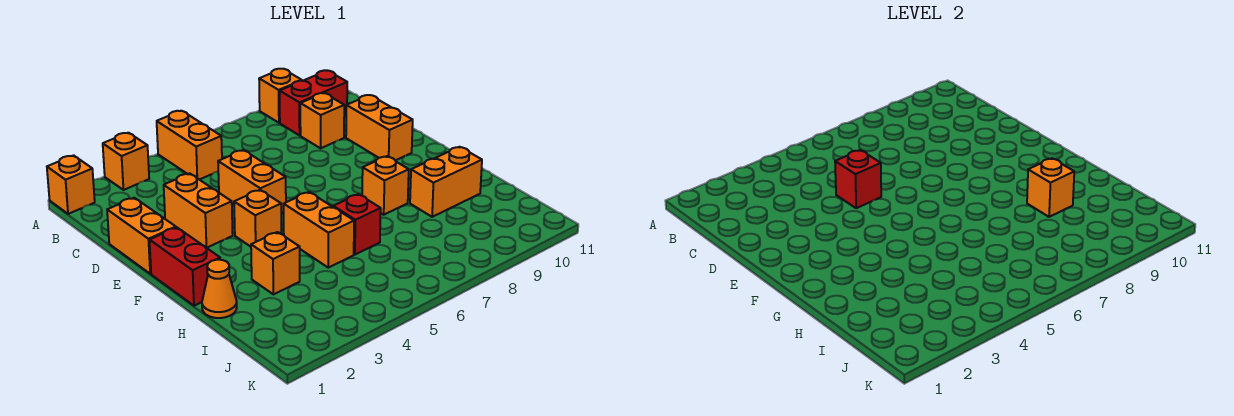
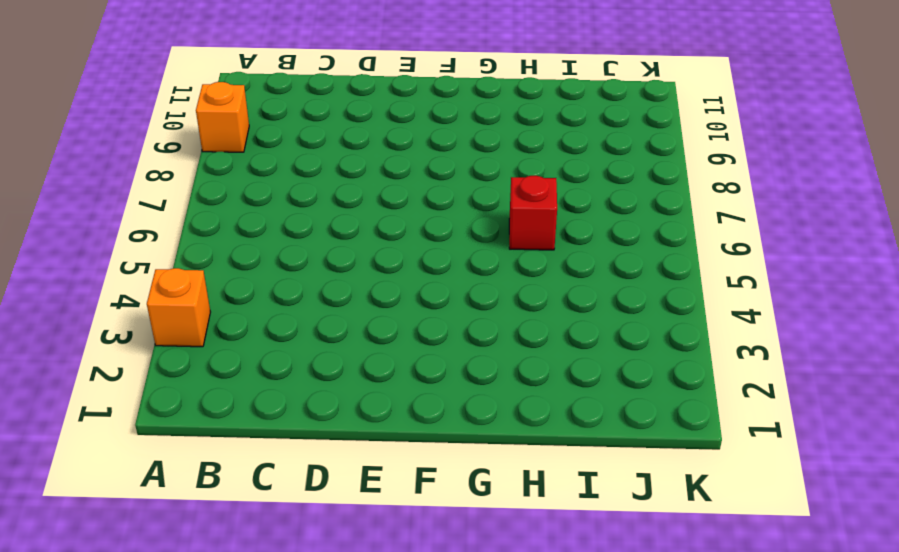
none -> orange 1x1 brick [47,155,95,214]
none -> orange 1x2 brick [157,111,222,180]
none -> red 1x2 brick [280,70,347,135]

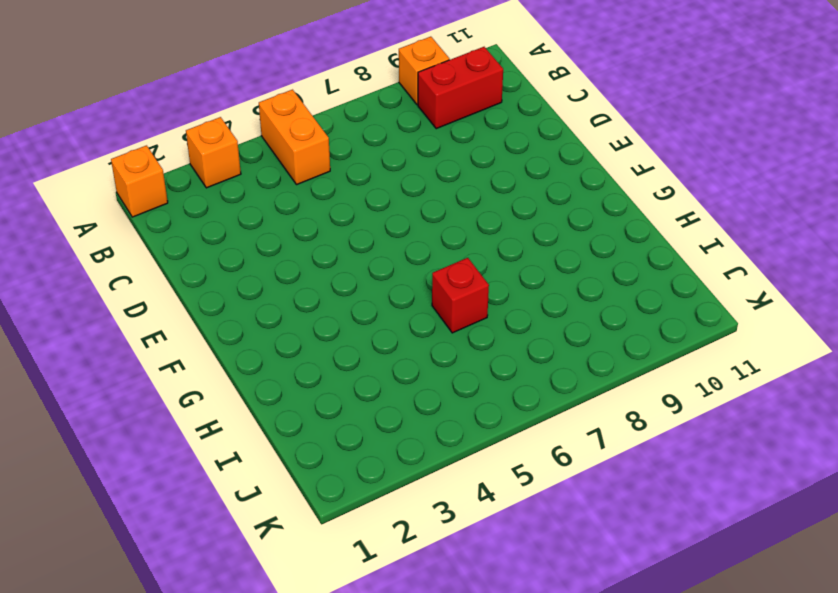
none -> orange 1x1 brick [300,93,344,148]
none -> orange 1x2 brick [107,198,176,274]
none -> orange 1x2 brick [164,173,233,248]

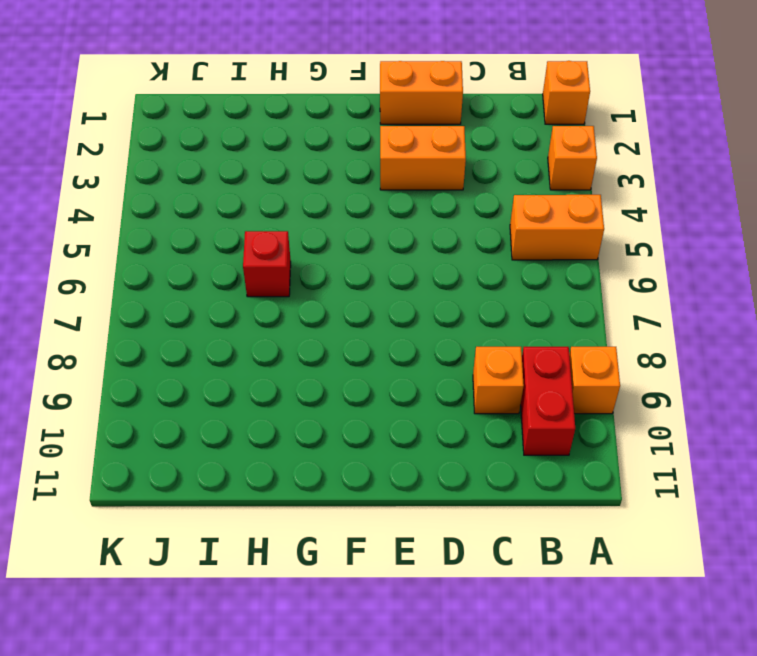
none -> orange 1x2 brick [218,150,286,213]
none -> orange 1x2 brick [346,95,413,161]
none -> red 1x2 brick [150,227,220,306]

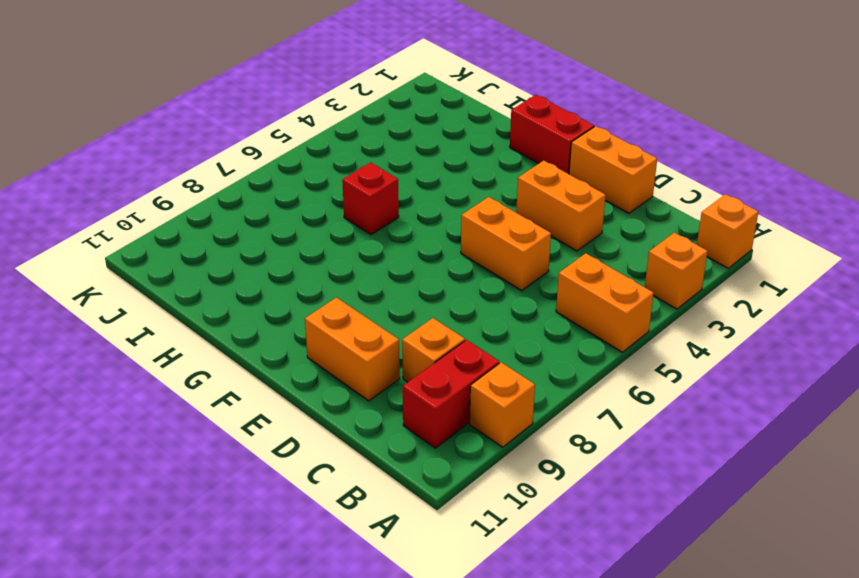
none -> orange 1x1 brick [234,190,281,247]
none -> orange 1x2 brick [284,192,354,268]
none -> orange 1x1 brick [362,156,409,215]

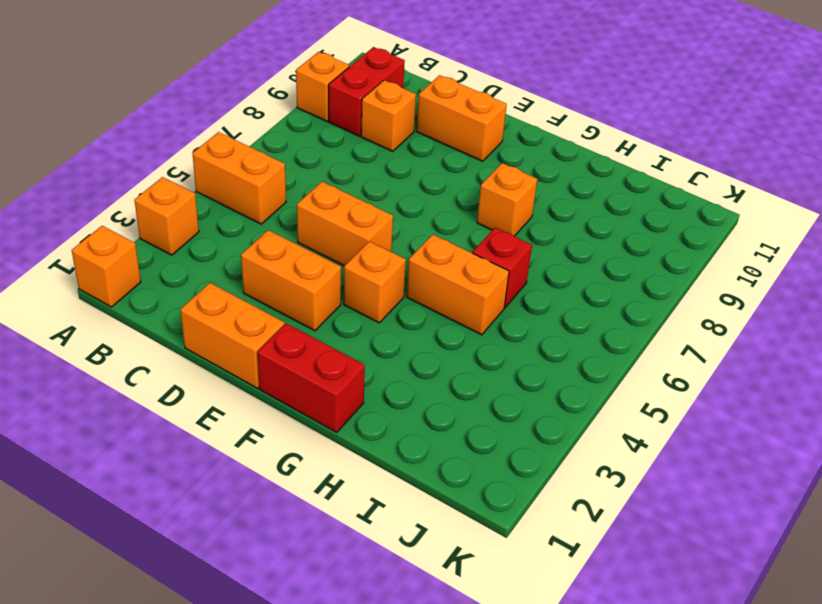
none -> orange 1x1 cone [202,260,237,318]
none -> orange 1x1 brick [251,232,300,294]
none -> orange 1x2 brick [410,147,482,217]

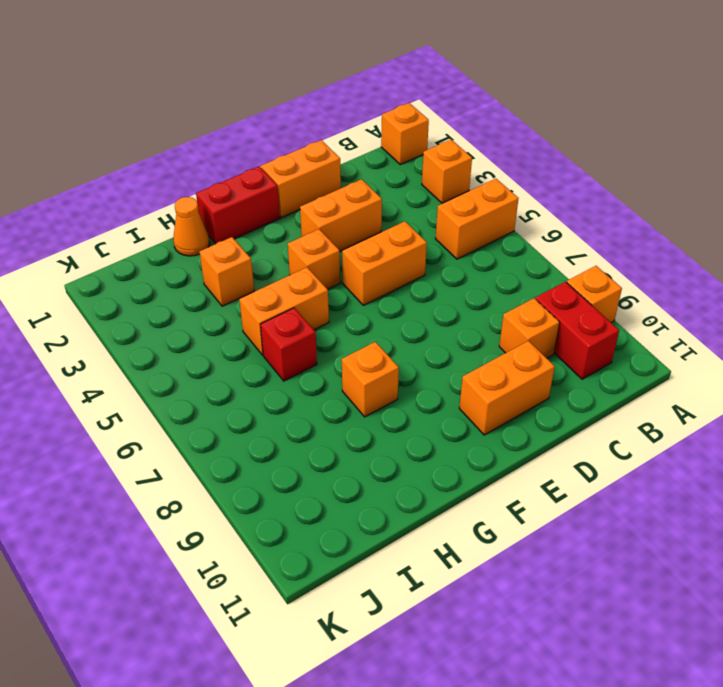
none -> orange 1x2 brick [410,147,482,217]
none -> red 1x1 brick [835,150,881,208]
none -> orange 1x1 brick [1027,158,1074,217]

